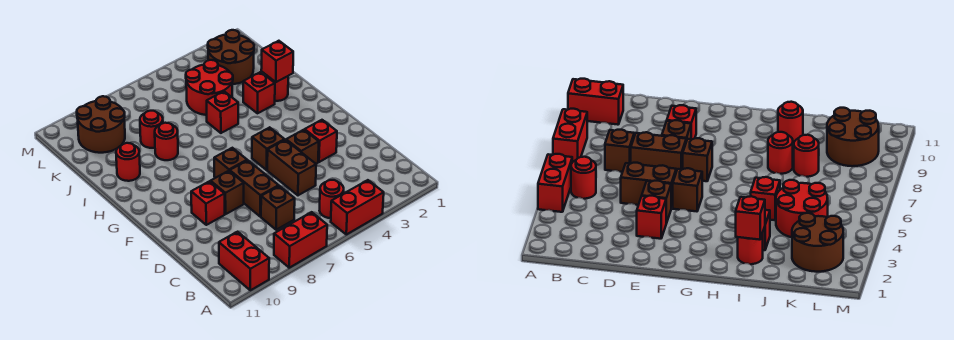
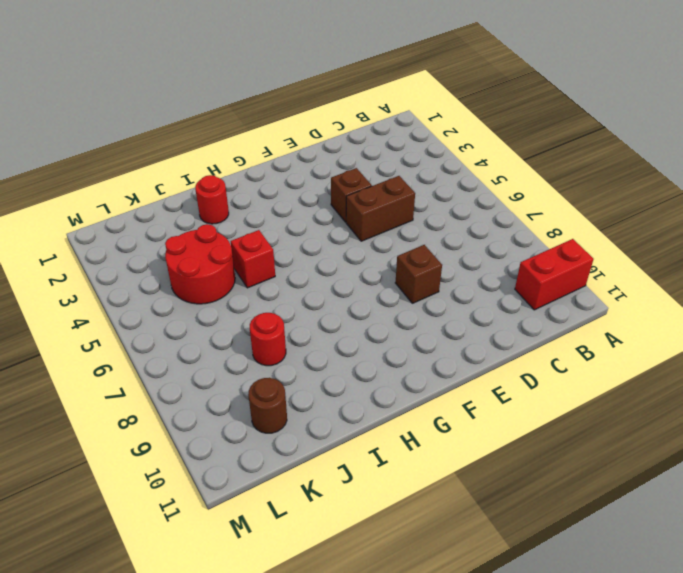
brown 1x1 round brick [248,378,287,433] -> brown 2x2 round brick [77,96,125,153]
none -> red 1x2 brick [331,180,384,234]
none -> red 1x2 brick [274,212,327,268]
none -> red 1x1 round brick [320,180,344,218]

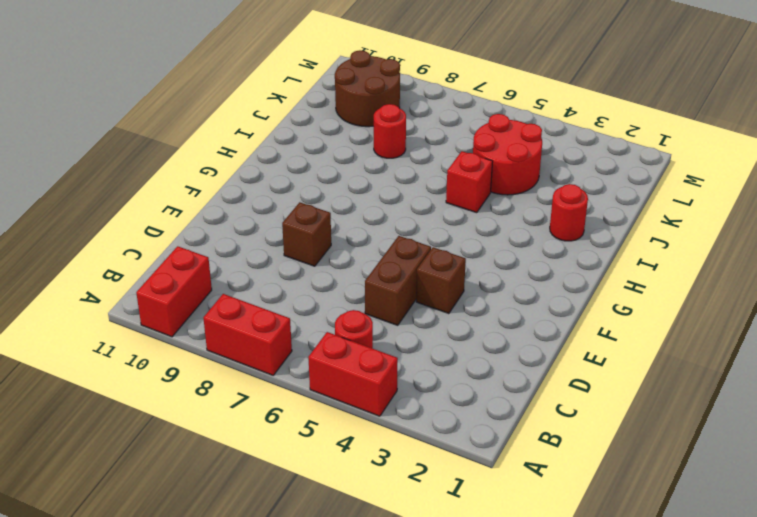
none -> brown 1x1 brick [261,186,295,230]
none -> brown 1x2 brick [230,160,279,217]
none -> red 1x1 brick [305,120,337,162]

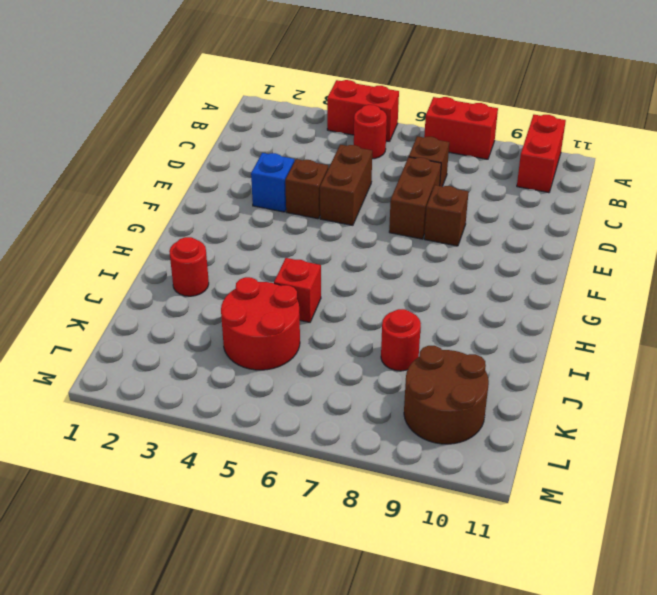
blue 1x1 brick [251,153,294,212] -> red 1x1 brick [305,120,337,162]
none -> red 1x1 brick [191,181,225,225]
none -> brown 1x1 brick [252,127,285,170]
none -> brown 1x1 brick [214,148,247,178]

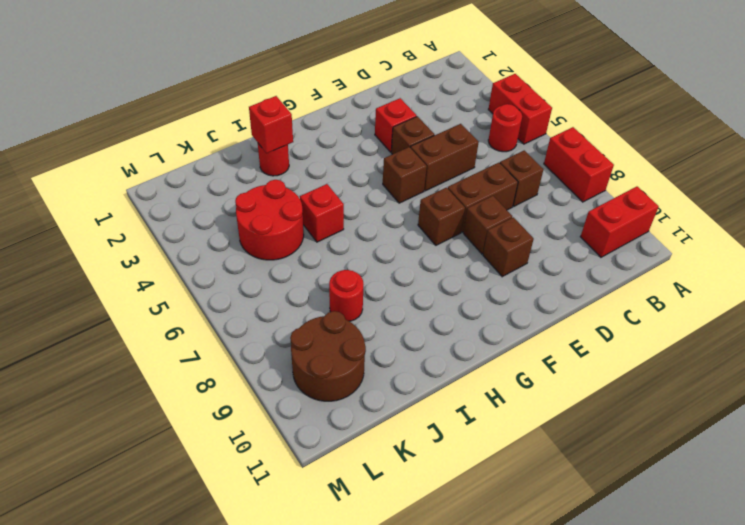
brown 1x1 brick [483,217,534,277] -> red 1x1 brick [191,181,225,225]
none -> red 1x1 brick [243,72,275,113]
none -> red 1x1 round brick [155,123,178,160]
none -> red 1x1 round brick [116,143,140,181]

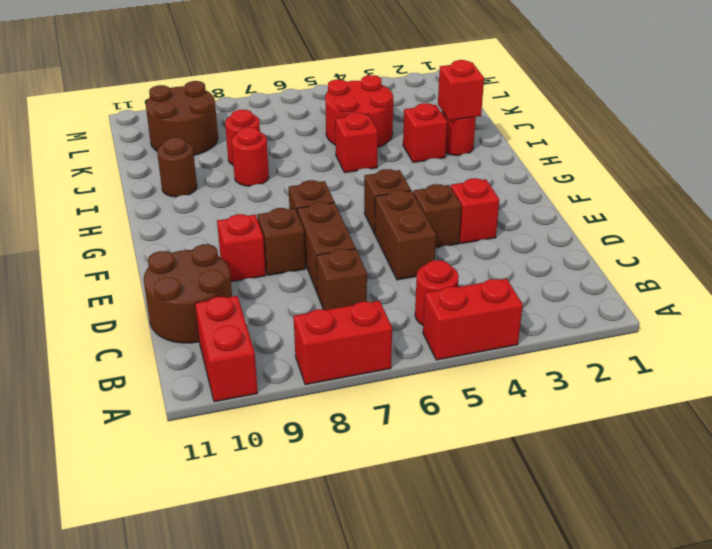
brown 2x2 round brick [144,244,232,343] -> brown 2x2 round brick moved to [208,30,254,84]
brown 1x1 round brick [157,137,197,197] -> red 1x1 round brick [116,143,140,181]

